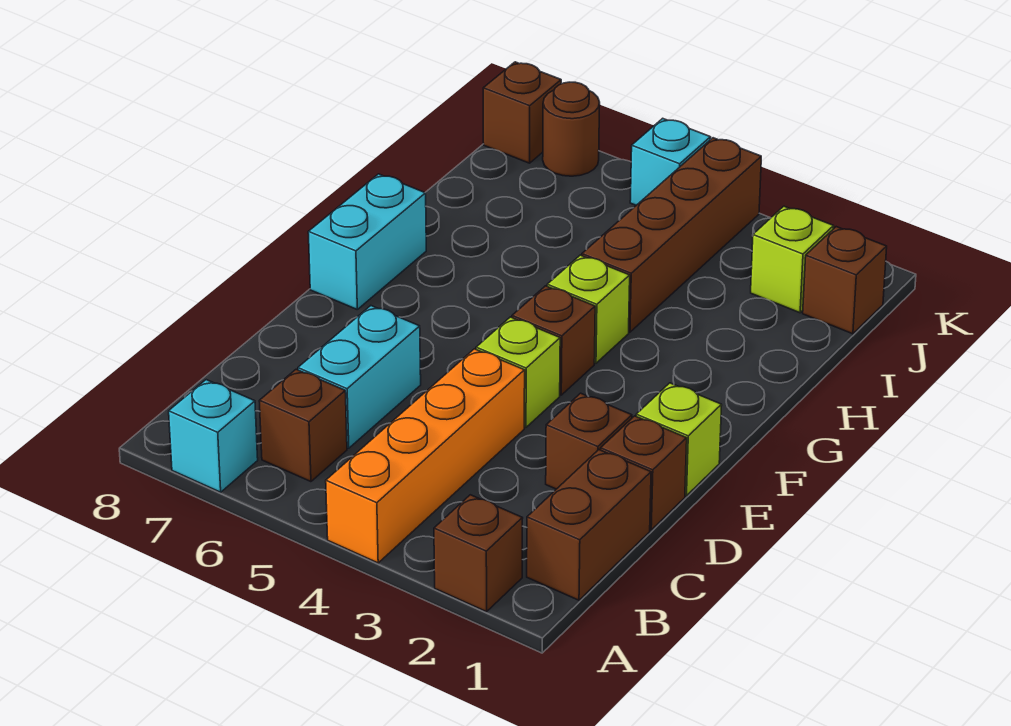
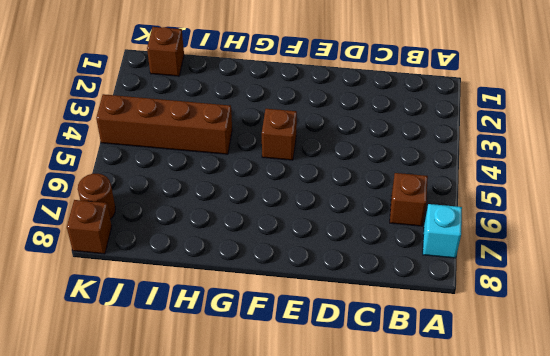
none -> brown 1x1 brick [434,495,523,612]
none -> orange 1x4 brick [326,349,525,563]
none -> brown 1x2 brick [527,450,651,600]

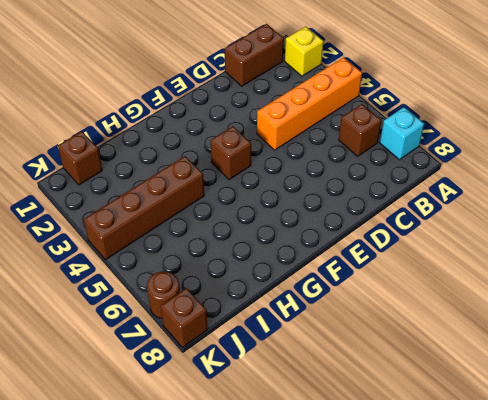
yellow 1x1 brick [285,27,324,76] -> brown 1x1 brick [434,495,523,612]
none -> cyan 1x2 brick [298,306,421,448]
none -> brown 1x1 brick [600,416,687,530]
none -> brown 1x1 brick [546,393,632,489]

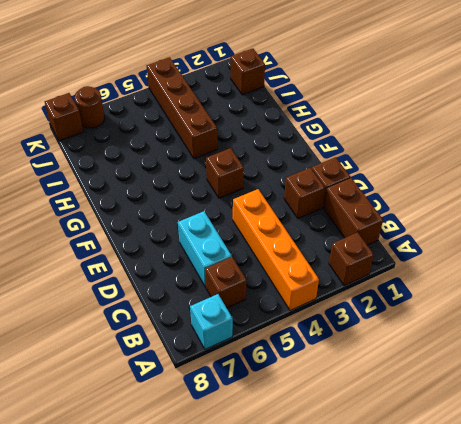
none -> lime 1x1 brick [636,383,722,496]
none -> lime 1x1 brick [476,317,560,427]
none -> cyan 1x2 brick [308,174,426,309]

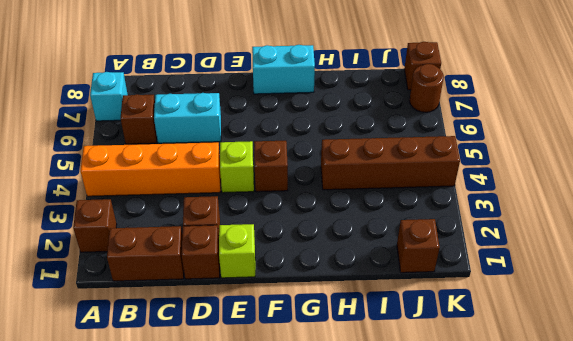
none -> lime 1x1 brick [547,255,630,363]
none -> lime 1x1 brick [751,206,834,313]
none -> cyan 1x1 brick [630,118,711,205]

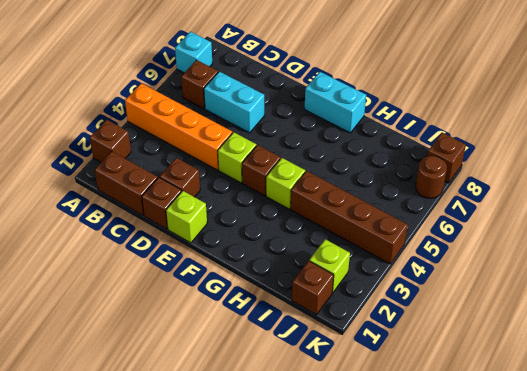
none -> cyan 1x1 brick [630,118,711,205]

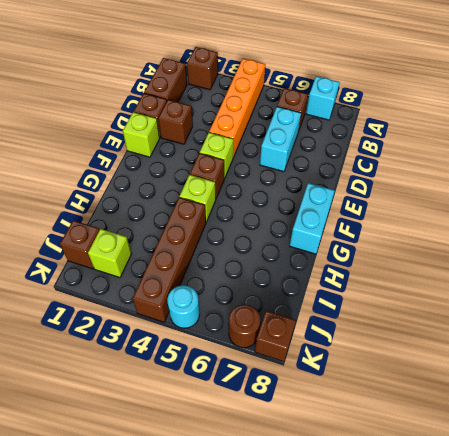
cyan 1x1 round brick [167,285,200,328] -> cyan 1x1 brick [630,118,711,205]

